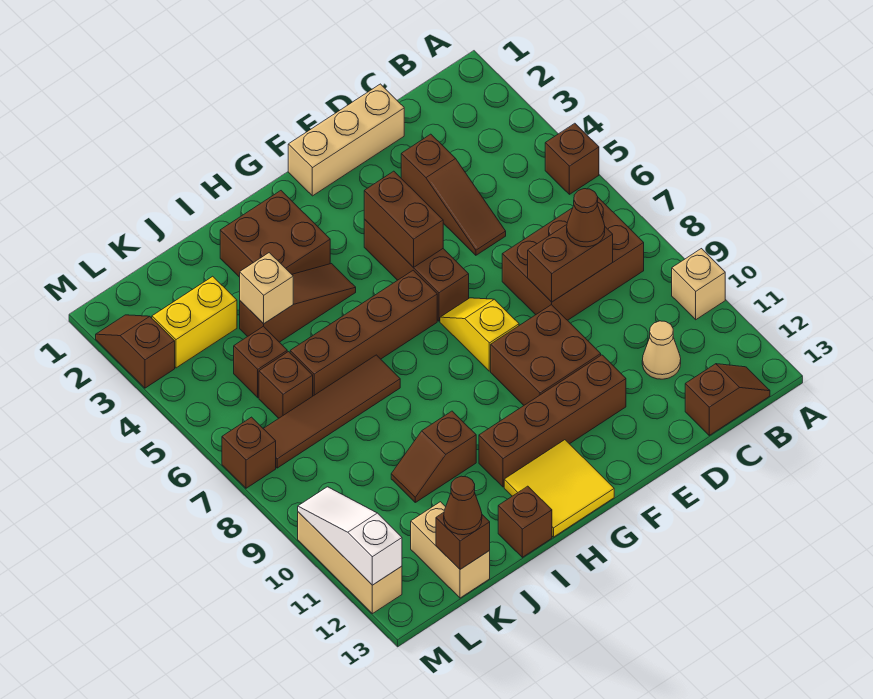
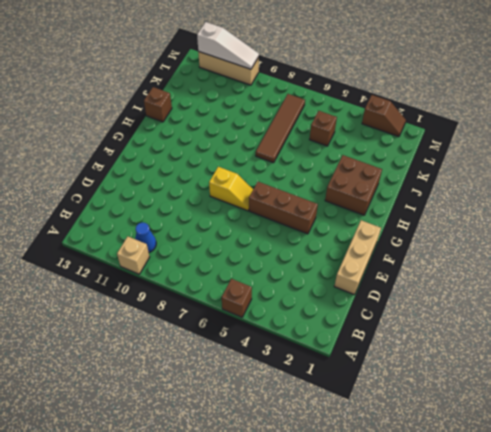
blue 1x1 cone [135,223,156,252] -> none
none -> brown 2x3 brick [502,198,644,320]
none -> brown 1x2 slope [685,364,770,435]
none -> tan 1x1 cone [642,321,681,379]
none -> brown 1x3 slope [401,134,506,255]

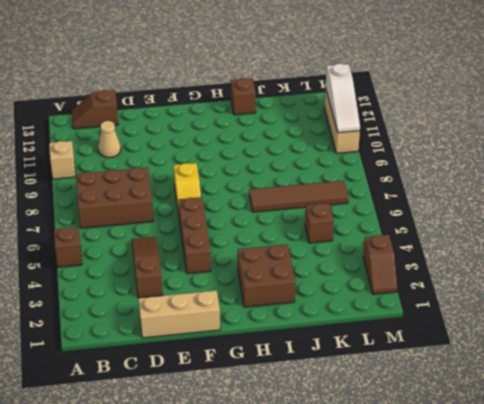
none -> brown 2x2 brick [491,305,601,405]
none -> brown 1x4 brick [479,355,626,487]
none -> brown 1x4 brick [290,270,437,396]
none -> yellow 2x2 tile [504,440,614,537]

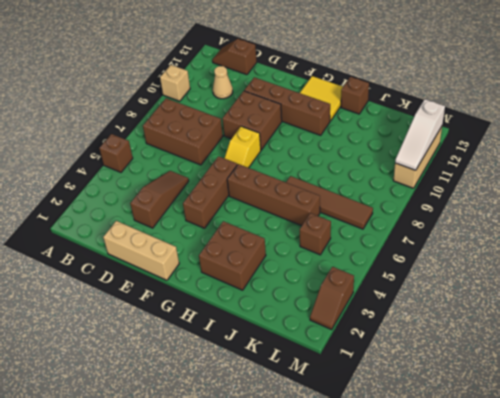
none -> brown 1x3 slope [240,264,356,342]
none -> brown 1x2 slope [391,411,476,502]
none -> yellow 1x2 brick [152,276,237,368]
none -> brown 1x1 brick [259,352,313,418]

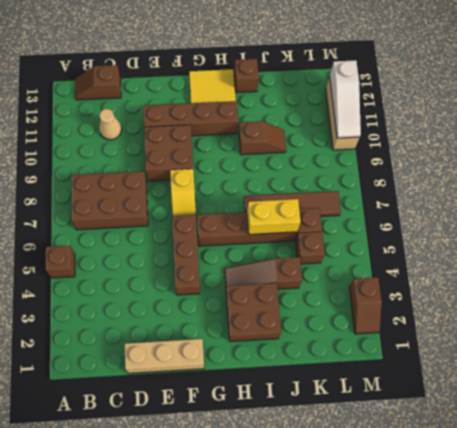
yellow 1x2 brick [247,199,301,234] -> yellow 1x2 brick moved to [152,276,237,368]
none -> tan 1x1 brick [672,249,725,320]
none -> brown 1x3 slope [401,134,506,255]
none -> tan 1x2 brick [411,502,490,598]
none -> brown 1x1 brick [222,417,276,488]

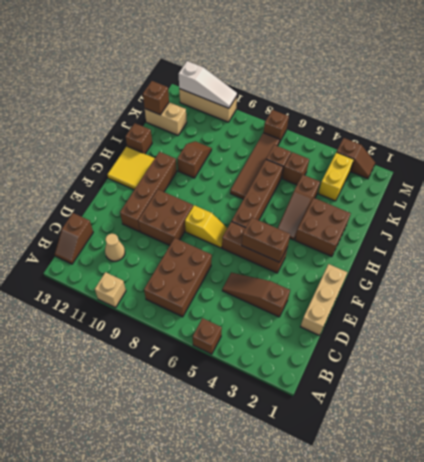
none -> brown 1x2 brick [528,225,613,302]
none -> tan 1x1 brick [240,253,293,324]
none -> brown 1x1 cone [567,189,605,247]
none -> brown 1x1 cone [444,476,482,535]

